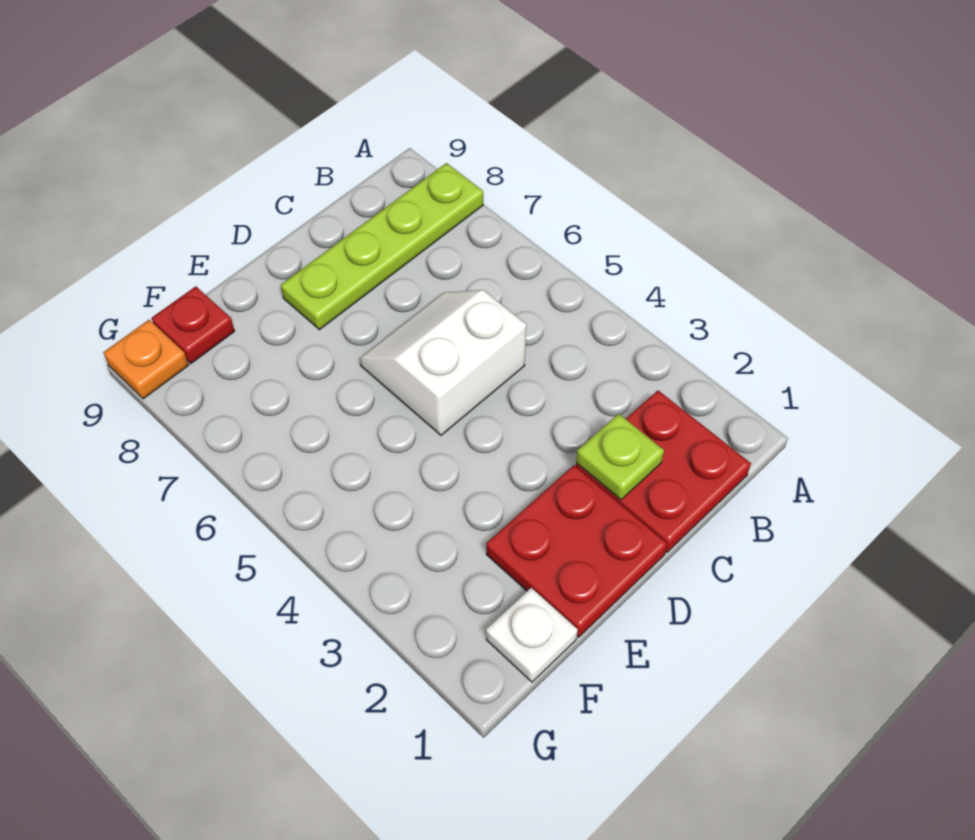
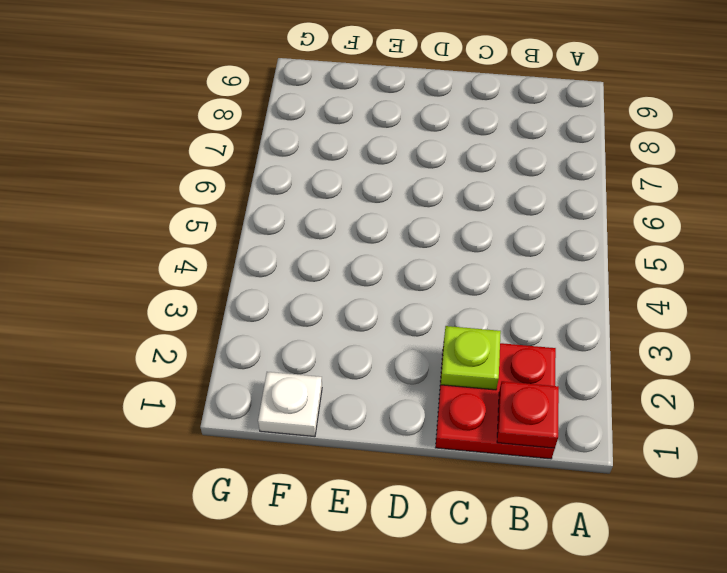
red 1x1 plate [497,381,559,448] -> red 1x1 plate moved to [152,286,235,364]
none -> lime 1x4 plate [281,163,483,330]
none -> white 2x2 slope [360,290,526,435]

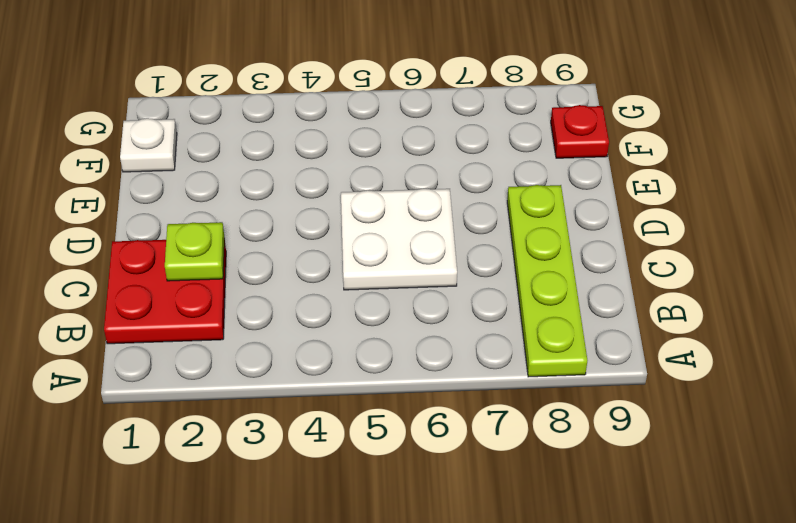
white 2x2 plate [341,189,457,290] -> white 2x2 slope [360,290,526,435]
none -> red 2x2 plate [486,465,667,637]
none -> orange 1x1 plate [103,320,188,399]

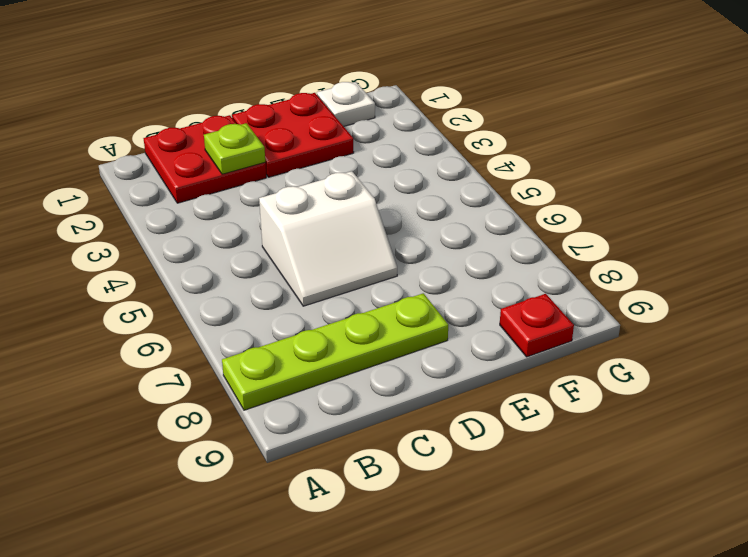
none -> orange 1x1 plate [103,320,188,399]

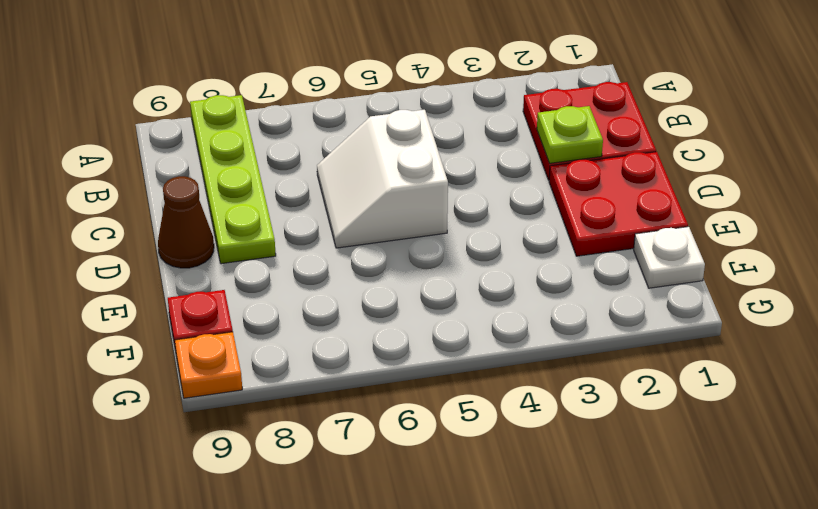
brown 1x1 cone [158,176,214,268] -> none

